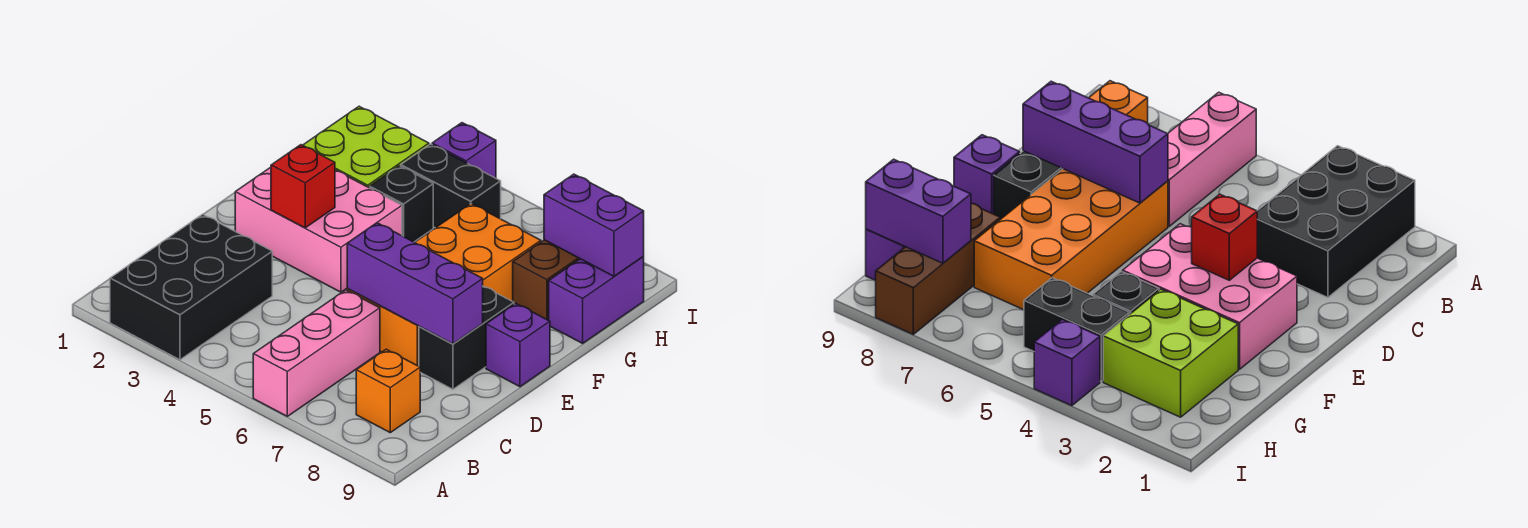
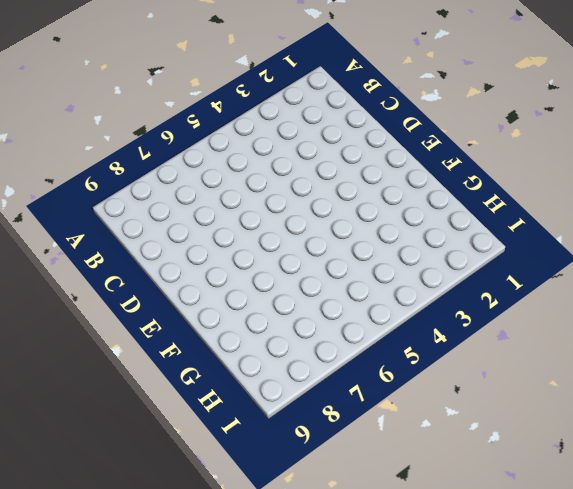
none -> black 2x3 brick [110,214,272,360]
none -> pink 1x3 brick [253,290,380,416]
none -> orange 1x1 brick [356,349,420,433]

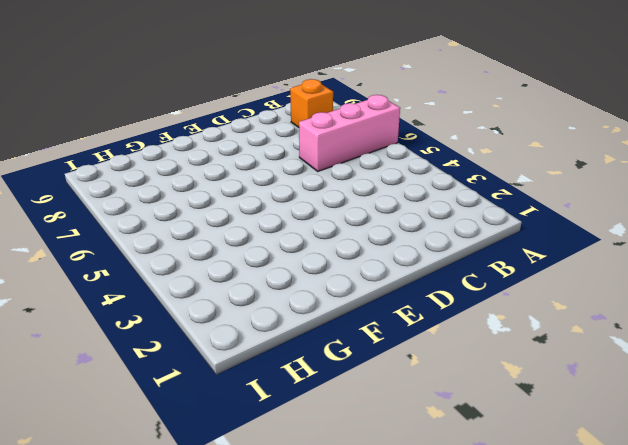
none -> black 2x3 brick [110,214,272,360]
none -> orange 2x4 brick [347,204,541,366]
none -> black 1x2 brick [419,286,514,389]

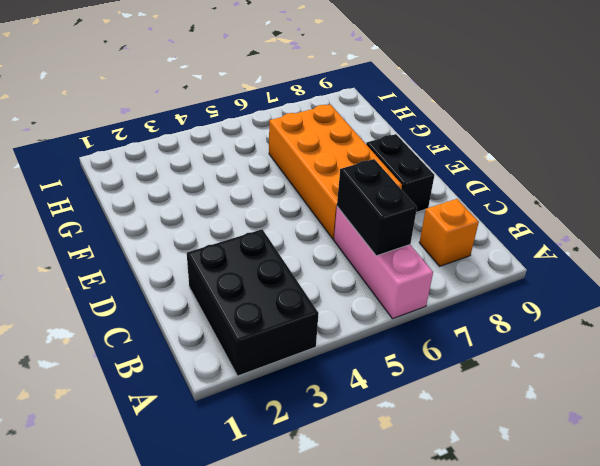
black 1x2 brick [337,159,417,256] -> black 1x2 brick turned to [401,144,501,228]
none -> pink 2x3 brick [235,167,402,292]
none -> purple 1x1 brick [486,303,550,387]
none -> lime 2x2 brick [303,106,429,188]

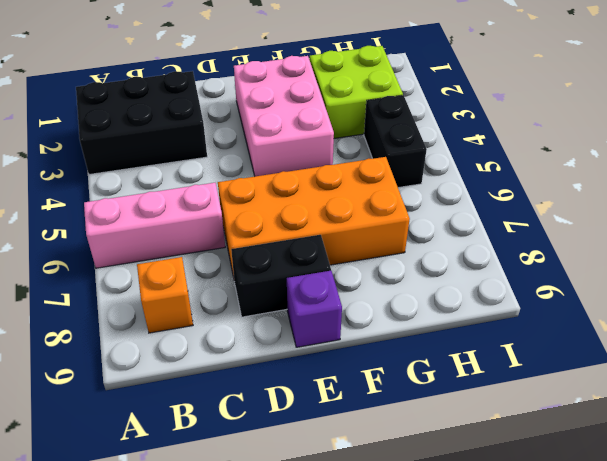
none -> black 1x1 brick [370,166,433,242]
none -> brown 1x3 brick [513,240,580,320]
none -> purple 1x2 brick [549,256,644,343]

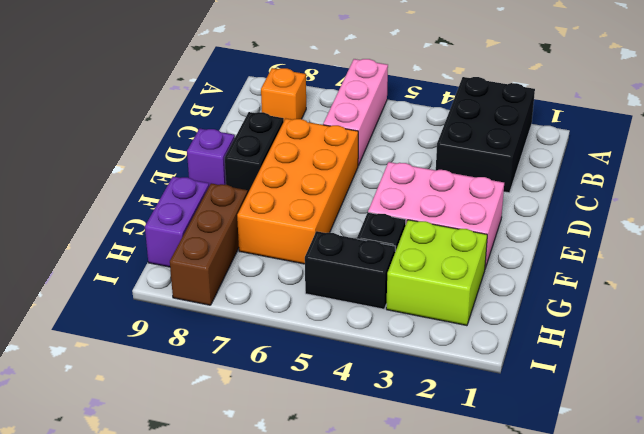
none -> purple 1x1 brick [432,123,496,178]
none -> purple 1x3 brick [347,223,483,344]
none -> red 1x1 brick [271,145,335,228]

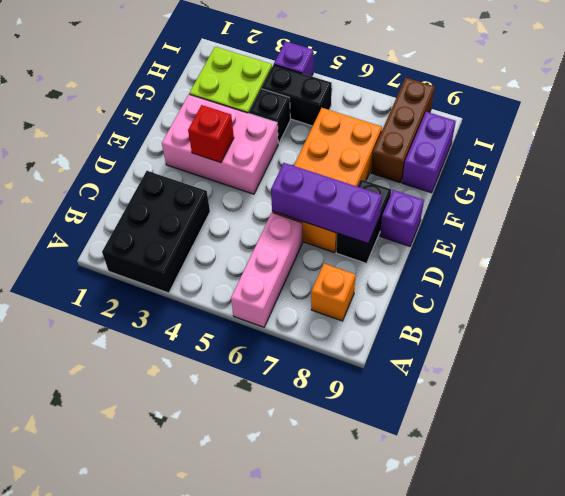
none -> purple 1x2 brick [544,174,644,276]

